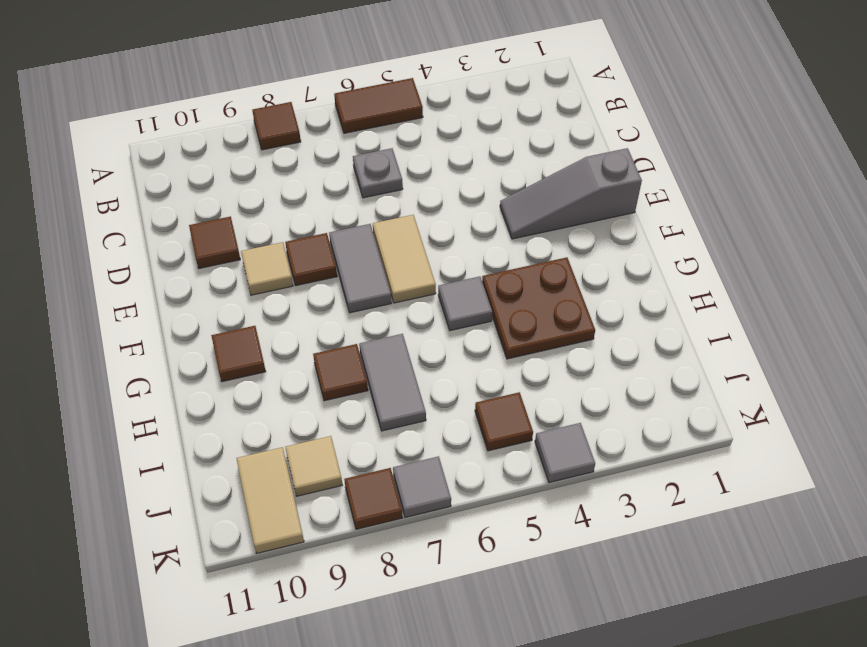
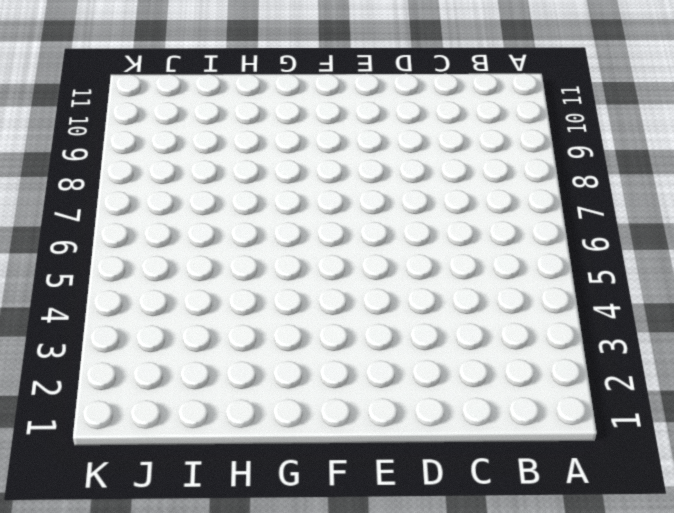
none -> brown 1x2 tile [334,78,423,133]
none -> brown 1x1 tile [252,102,301,150]
none -> grey 1x1 plate [353,148,403,198]

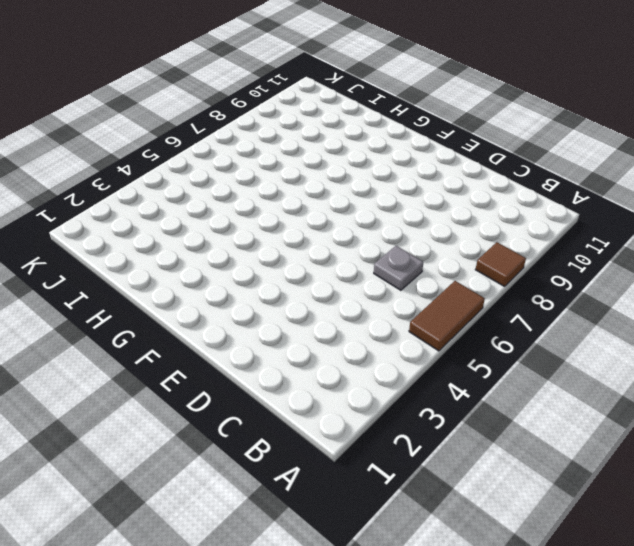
none -> brown 1x1 tile [189,216,240,268]
none -> grey 1x3 slope [500,148,642,239]
none -> tan 1x2 tile [373,215,436,303]

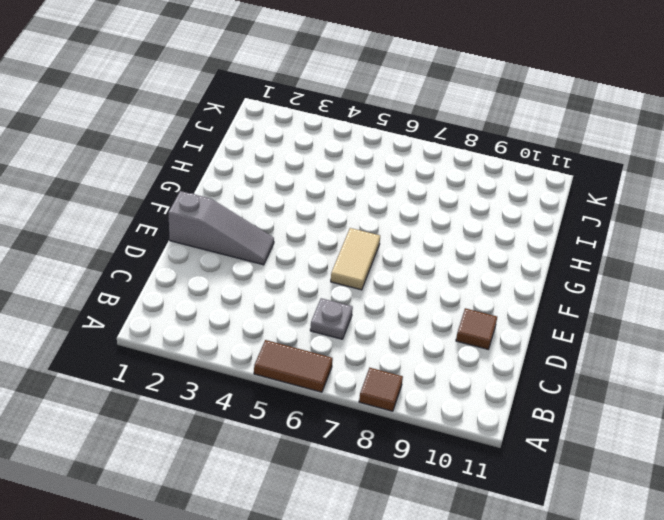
none -> grey 1x2 tile [329,224,392,313]
none -> brown 1x1 tile [285,233,337,286]
none -> tan 1x1 tile [241,242,293,295]

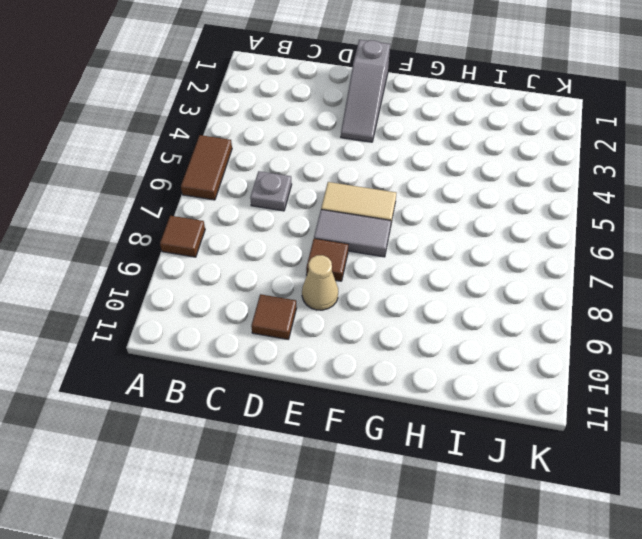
tan 1x1 cone [302,255,338,310] -> tan 1x1 tile [241,242,293,295]
none -> brown 2x2 plate [482,257,595,359]
none -> grey 1x1 tile [438,276,492,331]
none -> brown 1x1 tile [211,326,266,382]

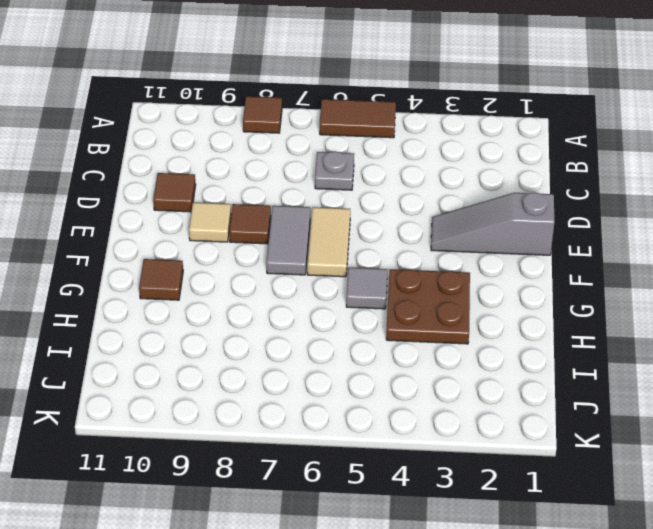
none -> grey 1x2 tile [359,334,426,431]
none -> brown 1x1 tile [313,344,368,401]
none -> brown 1x1 tile [475,392,533,451]

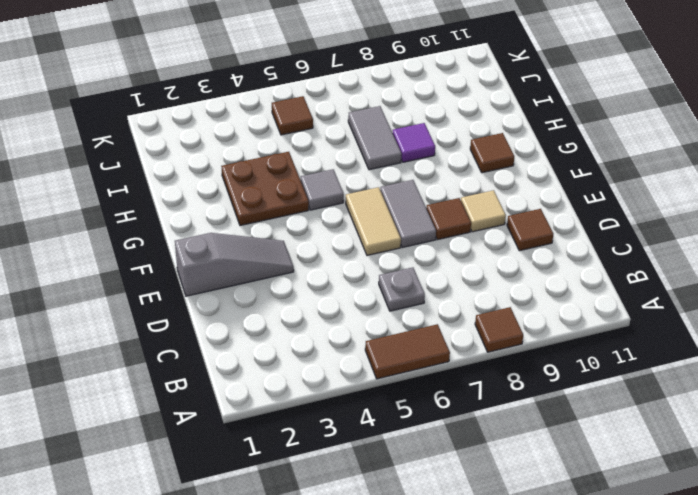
purple 1x1 tile [393,123,435,162] -> brown 1x1 tile [313,344,368,401]
none -> tan 1x1 tile [285,436,342,496]
none -> tan 1x2 tile [236,447,304,553]
none -> grey 1x1 tile [535,423,595,483]

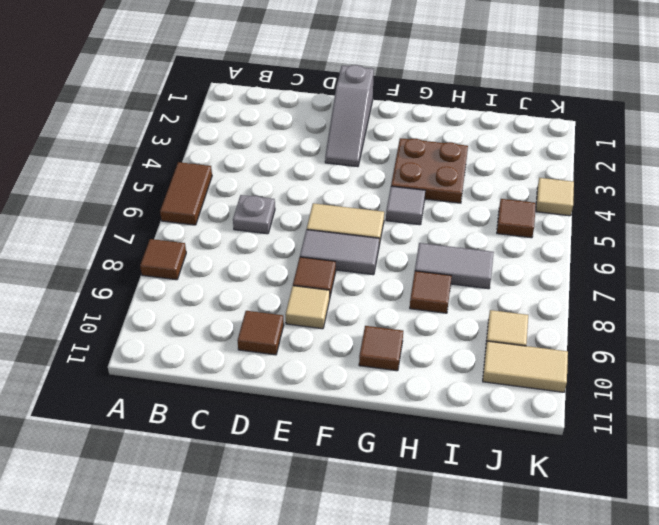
tan 1x1 tile [536,178,574,216] -> grey 1x1 tile [535,423,595,483]
none -> grey 1x1 tile [393,456,451,517]
none -> brown 1x1 tile [344,468,403,529]

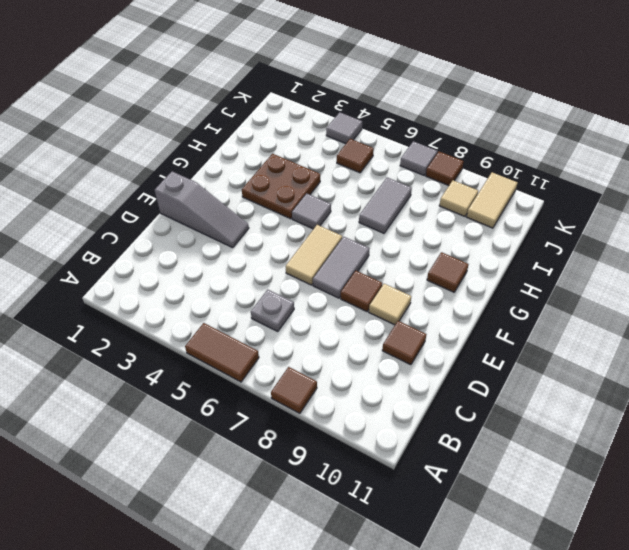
none -> brown 1x1 tile [313,344,368,401]

